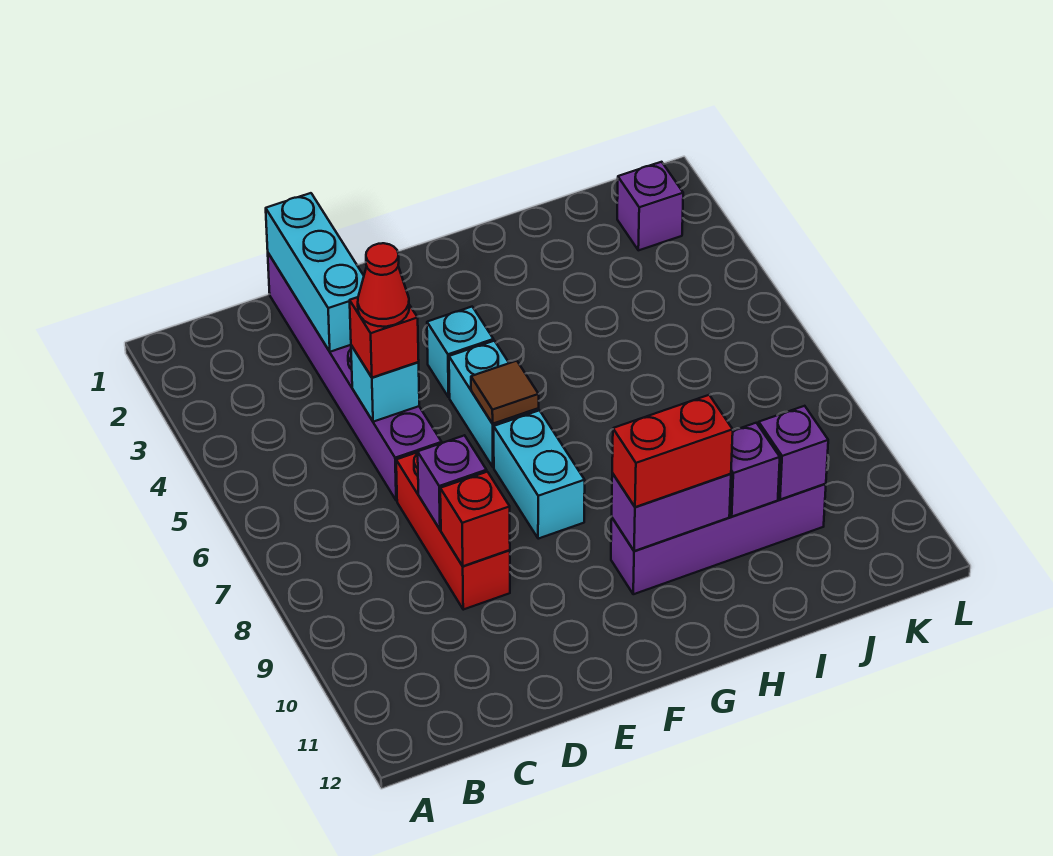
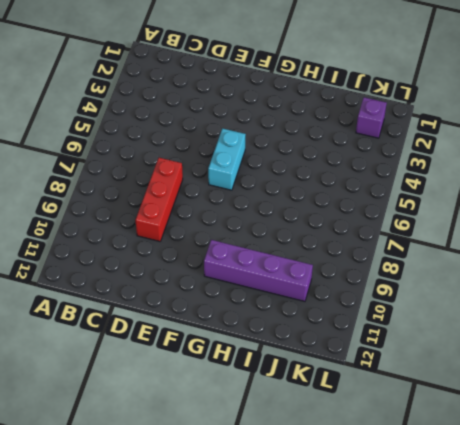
none -> purple 1x6 brick [268,253,442,501]
none -> cyan 1x1 brick [427,307,494,397]
none -> cyan 1x2 brick [494,410,585,539]

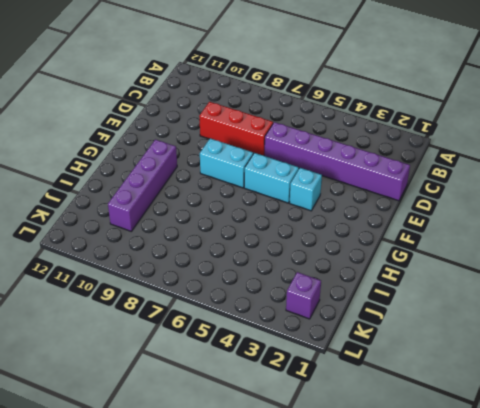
none -> cyan 1x3 brick [266,193,364,352]
none -> cyan 1x1 brick [351,345,419,422]
none -> purple 1x1 brick [418,435,487,530]

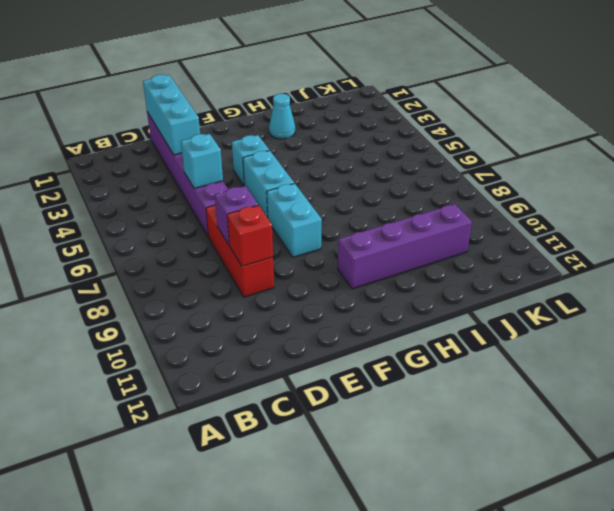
cyan 1x1 cone [269,94,295,139] -> none
none -> purple 1x1 brick [617,162,683,250]
none -> brown 1x1 tile [471,361,539,424]
none -> purple 1x2 brick [612,473,731,551]

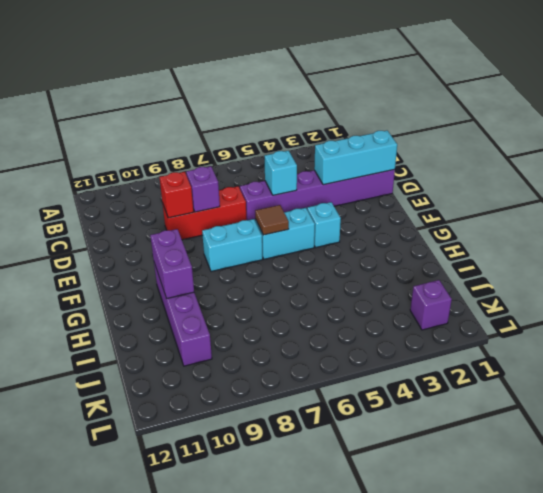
none -> purple 1x1 brick [730,423,780,517]
none -> purple 1x1 brick [759,406,828,500]
none -> red 1x1 brick [350,297,419,378]

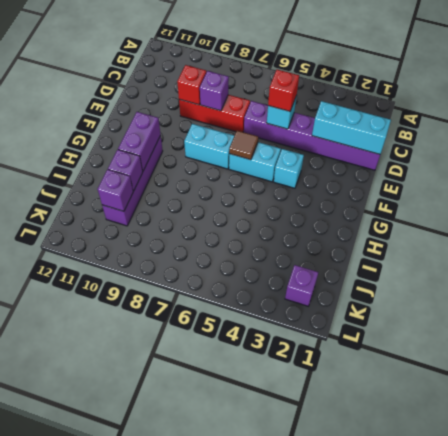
none -> red 1x2 brick [612,395,733,507]
none -> red 1x1 cone [358,243,409,327]

